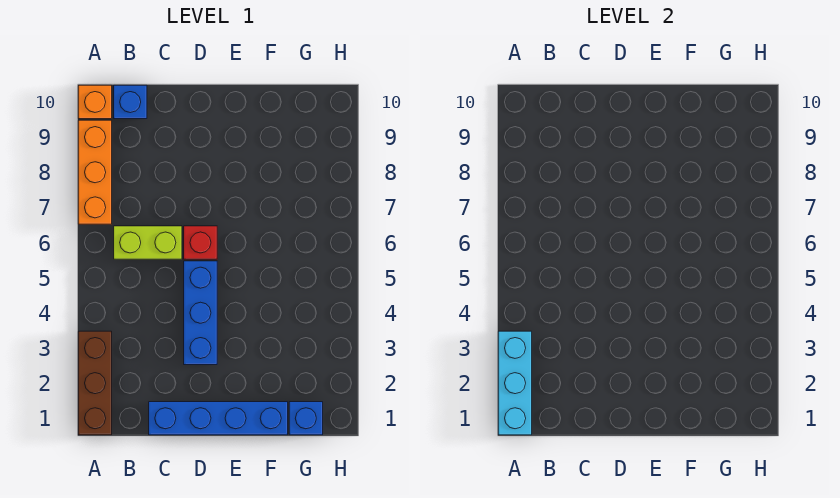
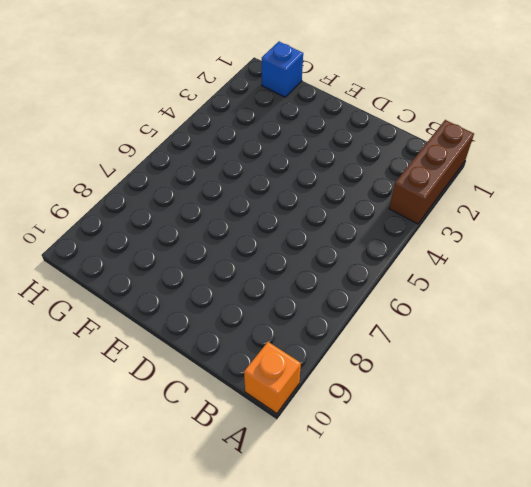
none -> orange 1x3 brick [78,120,112,224]
none -> lime 1x2 brick [114,226,182,259]

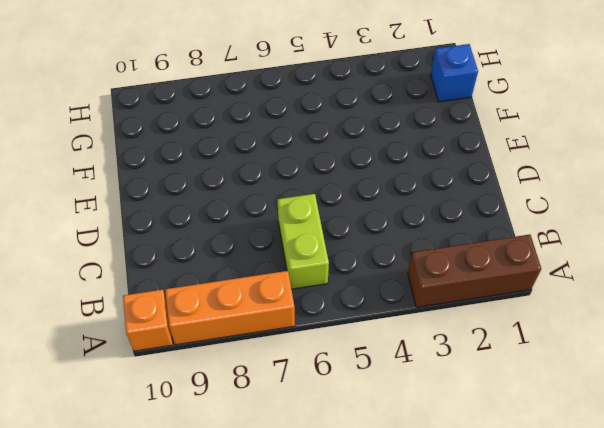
none -> blue 1x1 brick [114,85,147,119]
none -> blue 1x4 brick [149,402,288,435]

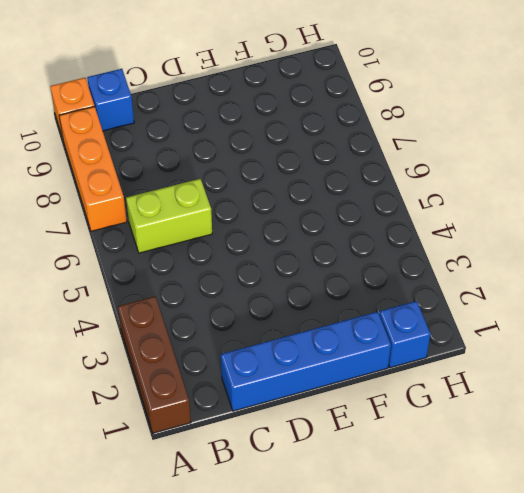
none -> blue 1x3 brick [184,261,217,365]
none -> red 1x1 brick [184,226,217,259]

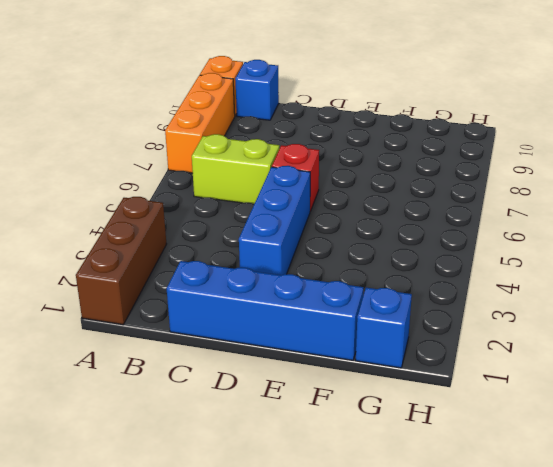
none -> cyan 1x3 brick [498,331,532,435]

